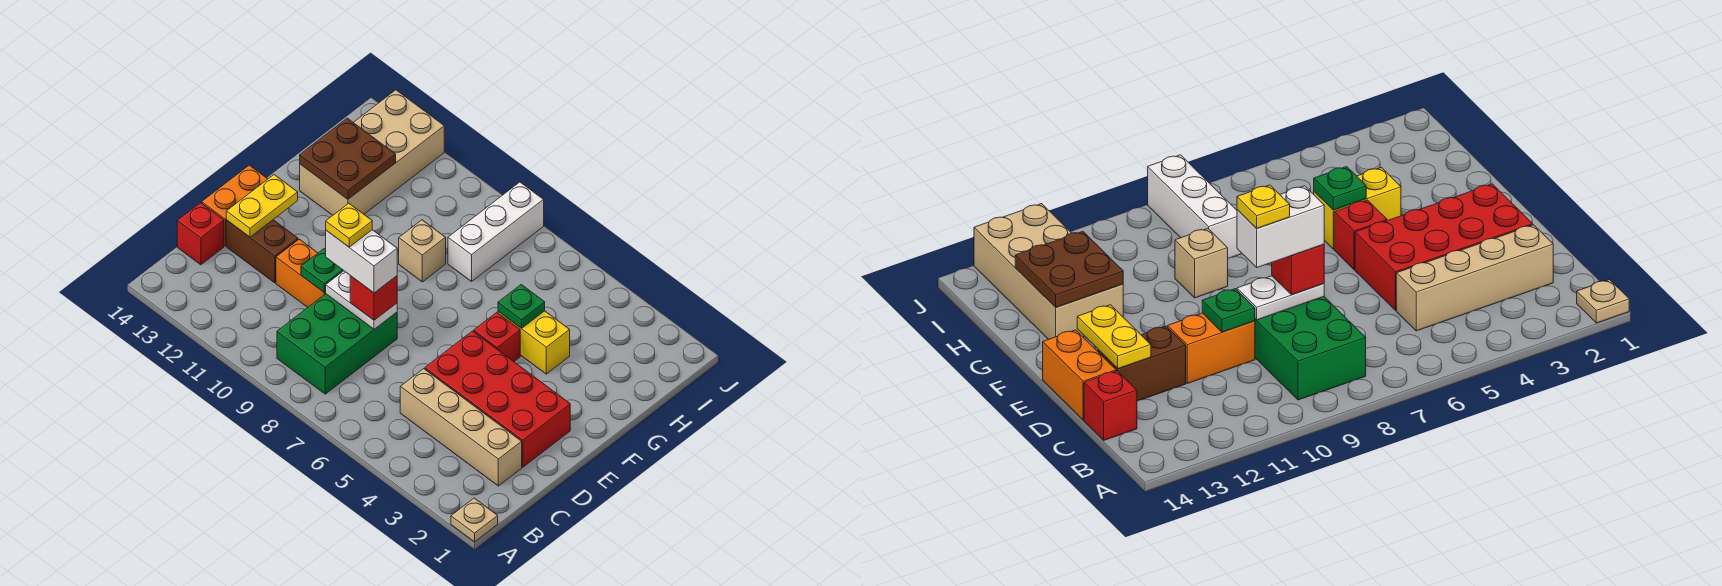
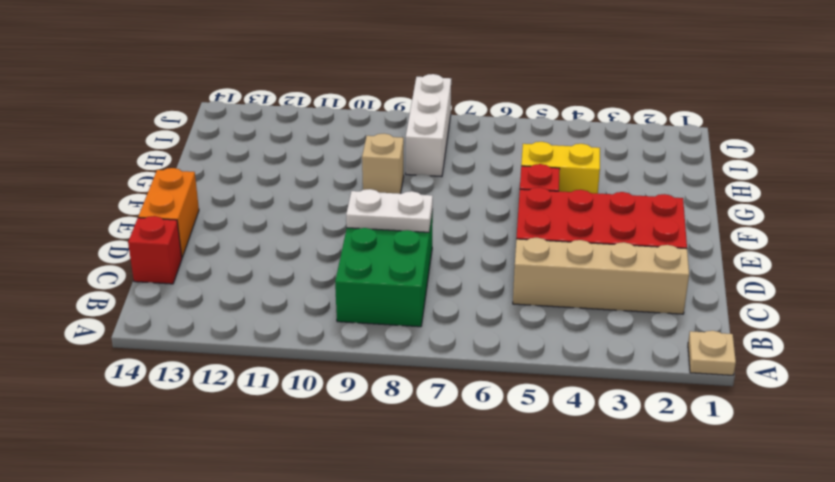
none -> orange 1x2 brick [276,239,326,307]
none -> brown 1x2 brick [226,220,298,283]
none -> tan 2x4 brick [300,90,444,215]

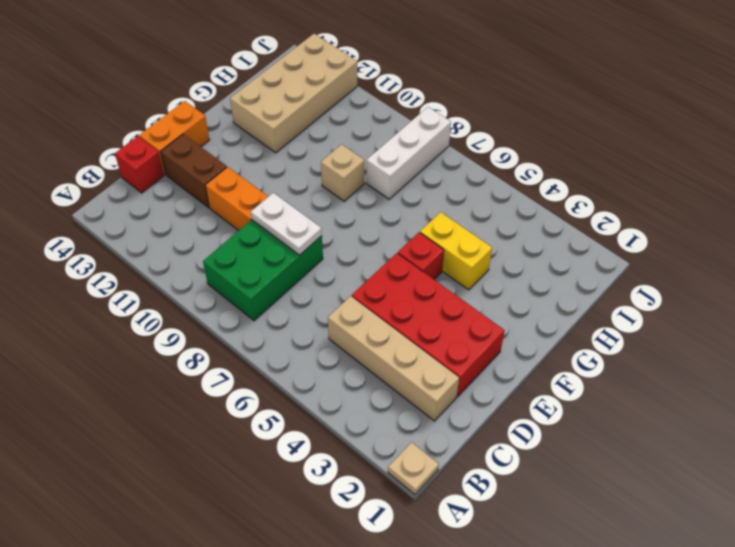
none -> green 1x1 plate [301,249,344,293]
none -> yellow 1x2 plate [226,175,298,237]
none -> green 1x1 plate [498,285,545,328]

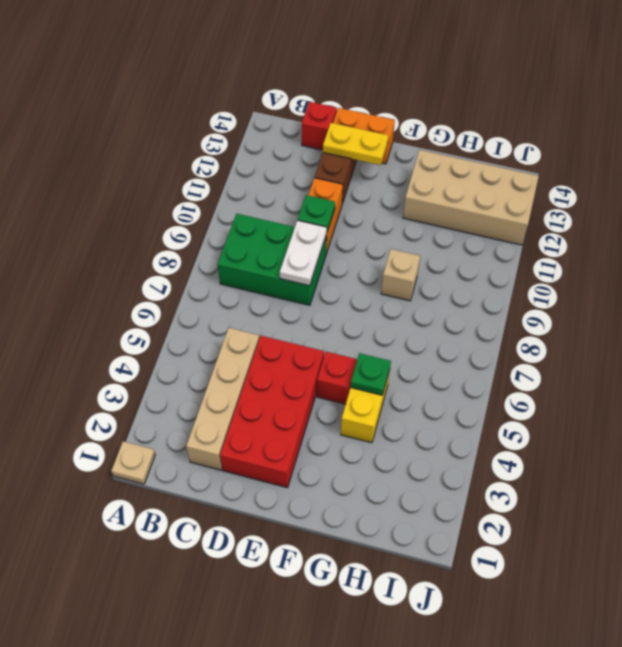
none -> white 1x3 brick [448,182,544,282]
none -> brown 2x2 plate [300,118,396,199]
none -> red 1x1 brick [350,276,397,320]

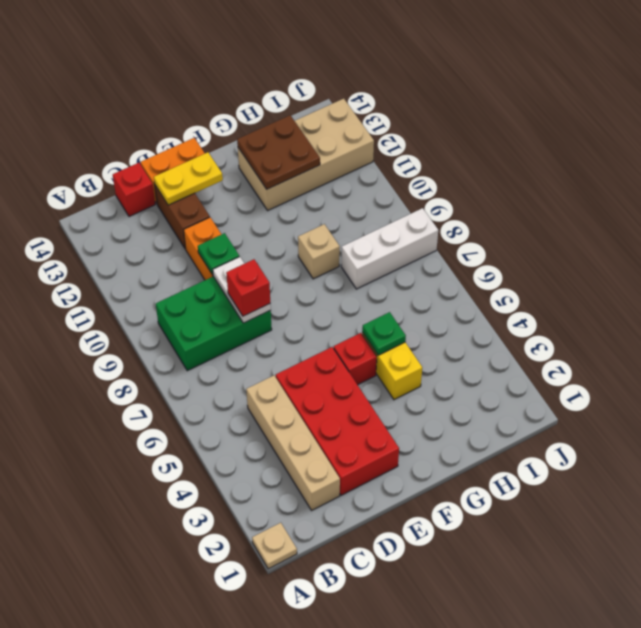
none -> white 1x2 brick [326,230,397,293]
none -> yellow 1x1 plate [326,203,372,247]

